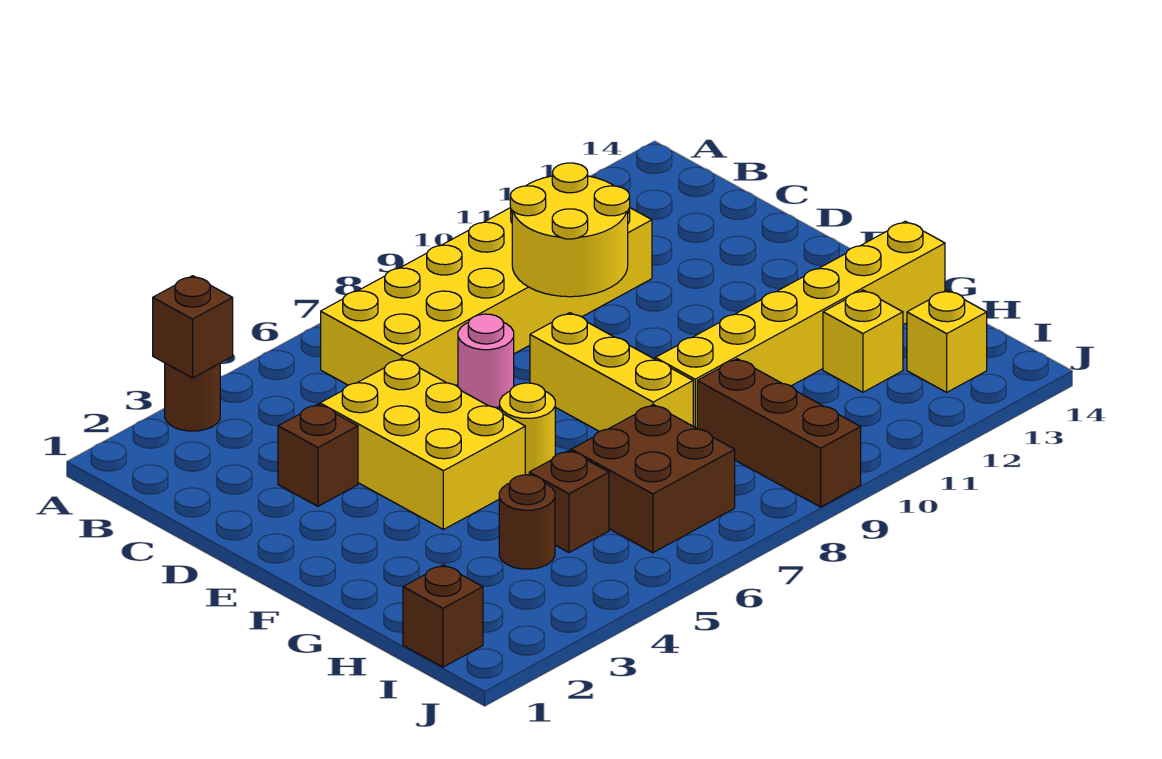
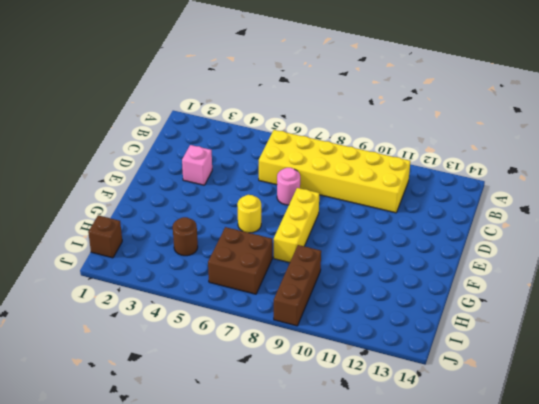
pink 1x1 brick [182,145,212,185] -> brown 1x1 brick [278,404,358,506]
none -> brown 1x1 round brick [165,363,220,431]
none -> yellow 2x3 brick [320,358,525,530]
none -> yellow 1x6 brick [655,221,945,428]

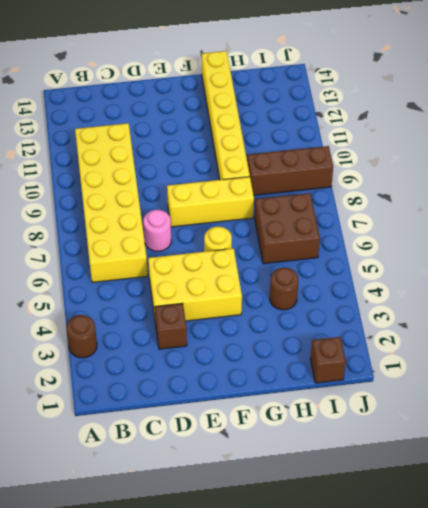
none -> brown 1x1 brick [529,450,609,553]
none -> yellow 1x1 brick [823,290,903,392]
none -> yellow 1x1 brick [907,290,987,392]

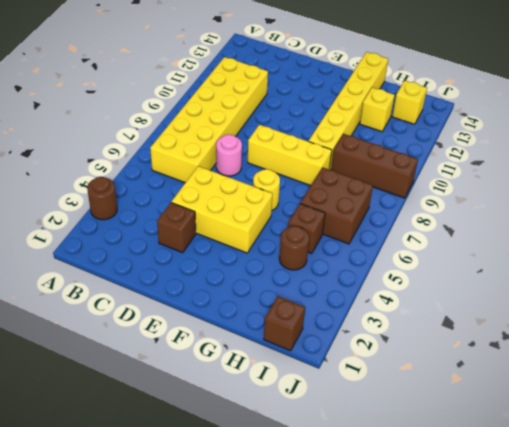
none -> brown 1x1 brick [153,276,233,378]
none -> yellow 2x2 round brick [510,163,630,297]

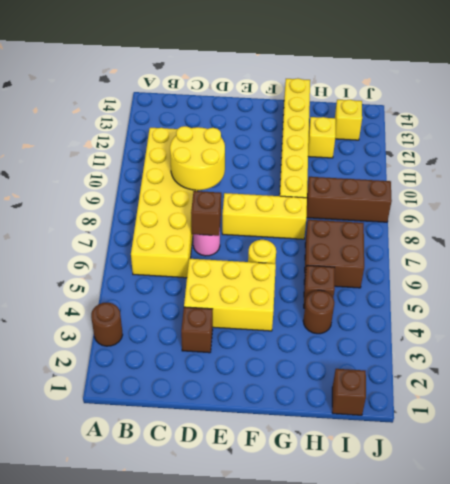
brown 1x1 brick [191,191,221,236] -> brown 1x1 brick moved to [153,276,233,378]

